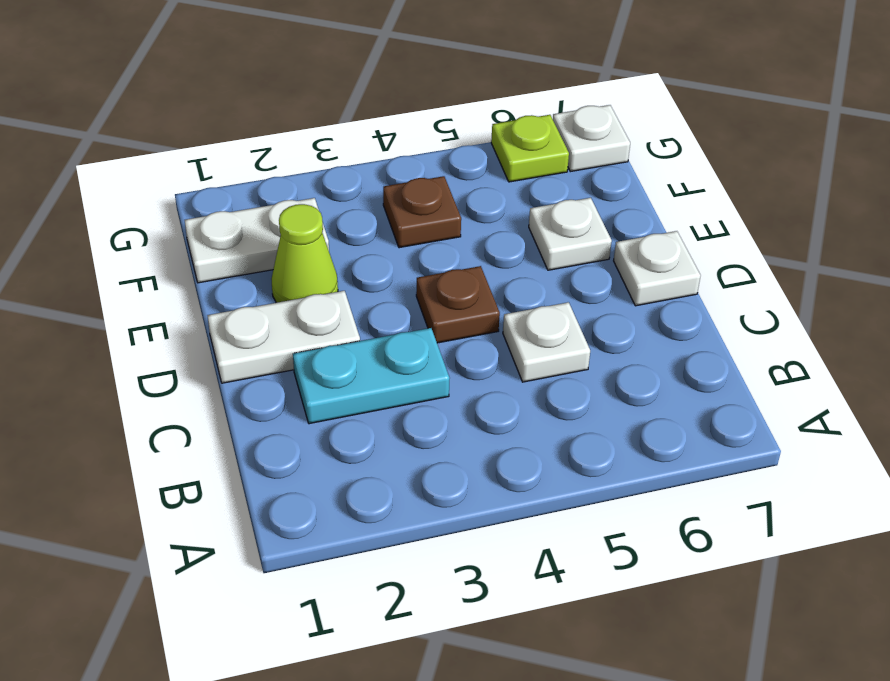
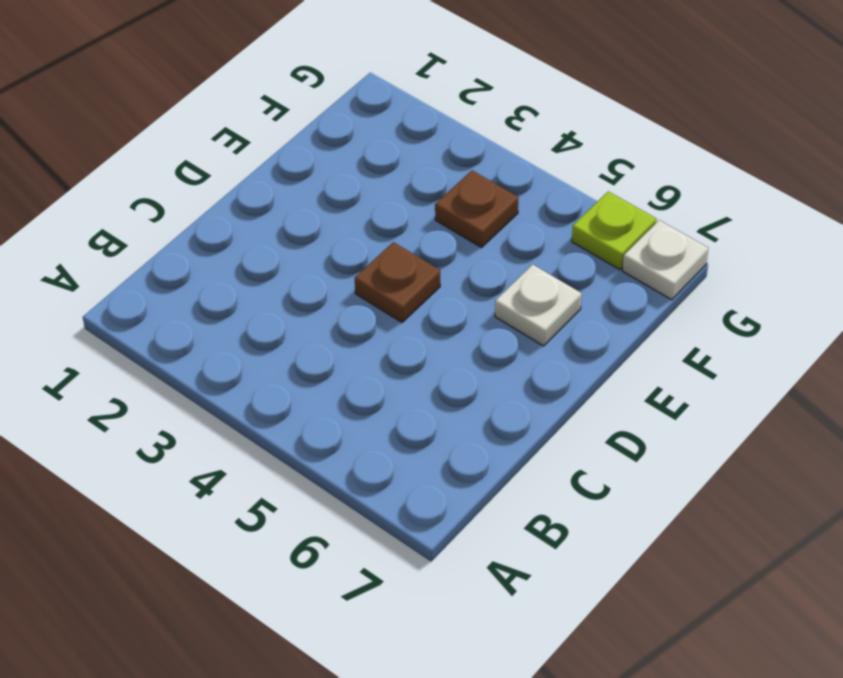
none -> cyan 1x2 plate [293,328,450,424]
none -> white 1x1 plate [503,302,590,382]

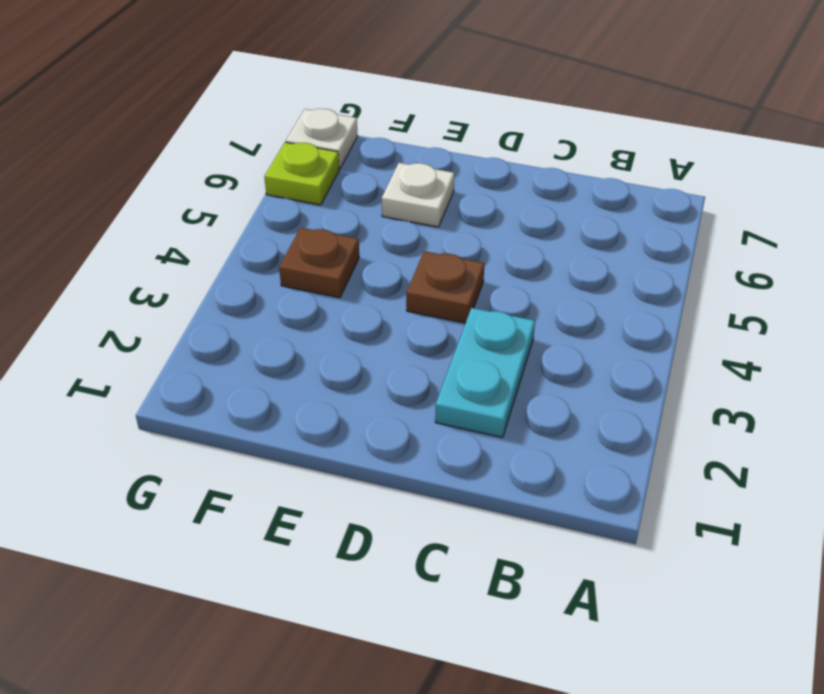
none -> white 1x1 plate [503,302,590,382]
none -> white 1x2 plate [207,291,360,383]

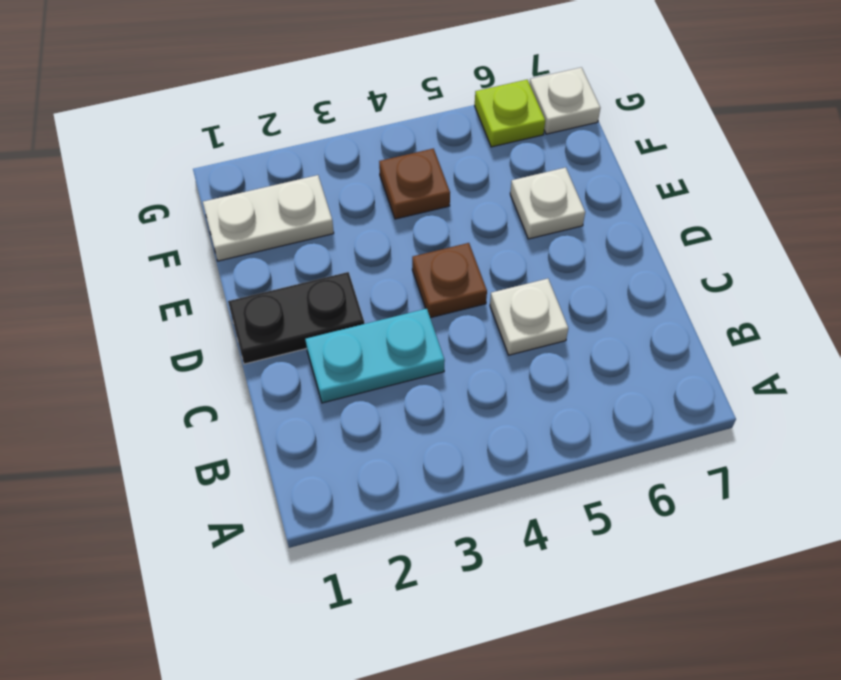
black 1x2 plate [228,272,364,364] -> white 1x2 plate [207,291,360,383]
none -> white 1x1 plate [614,231,701,306]
none -> lime 1x1 cone [271,204,338,303]

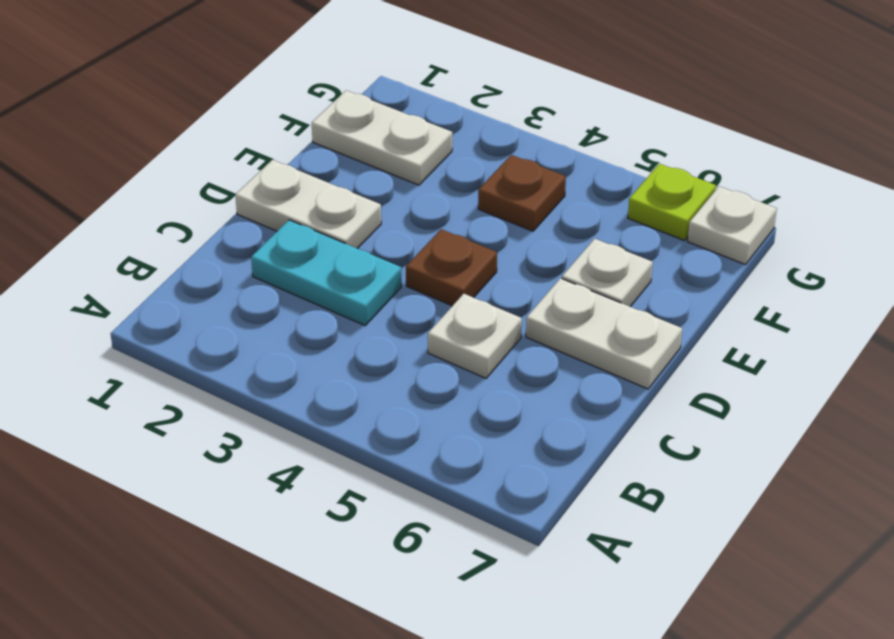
white 1x2 plate [526,278,682,389] -> white 1x1 plate [614,231,701,306]
none -> lime 1x1 cone [271,204,338,303]

